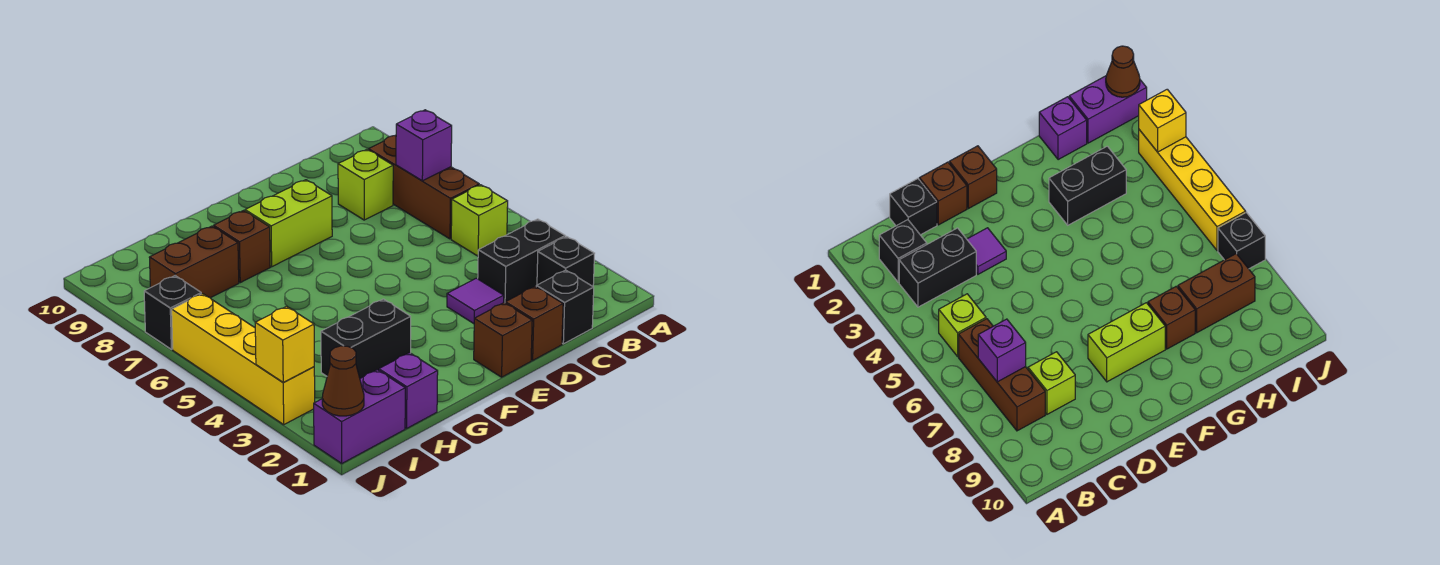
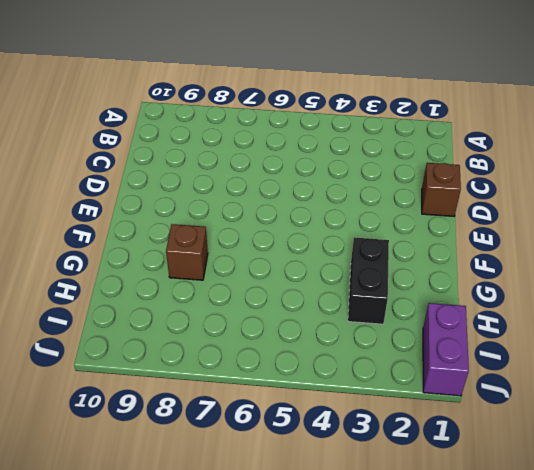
none -> black 1x1 brick [537,237,595,286]
none -> black 1x2 brick [478,219,565,303]
none -> lime 1x1 brick [451,185,508,256]

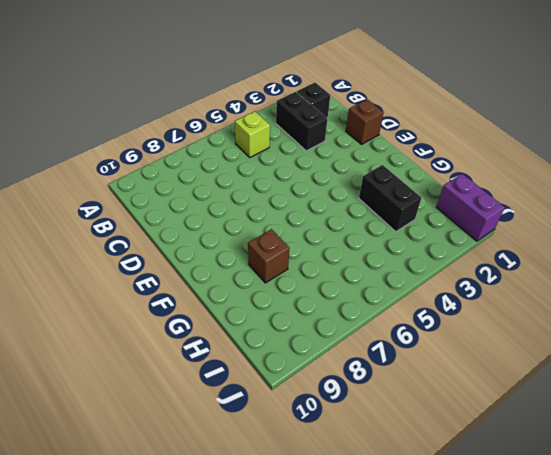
none -> brown 1x3 brick [369,135,479,239]
none -> black 1x1 brick [536,270,594,344]
none -> lime 1x1 brick [338,150,393,220]

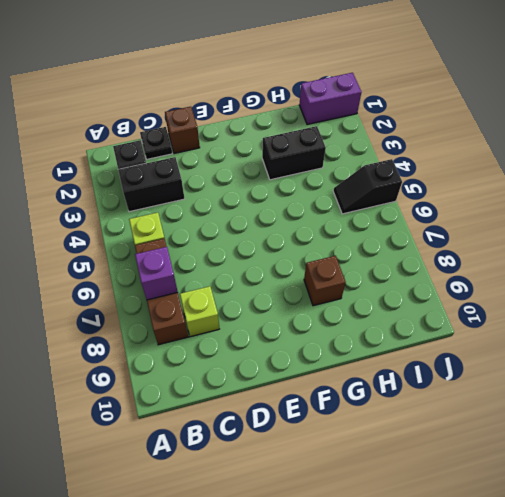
black 1x1 plate [140,127,172,159] -> black 1x1 brick [536,270,594,344]
black 1x2 slope [333,159,402,214] -> yellow 1x4 brick [172,294,315,425]
none -> purple 1x1 tile [447,278,504,324]
none -> brown 1x1 brick [474,303,532,377]
none -> lime 1x2 brick [245,180,332,267]

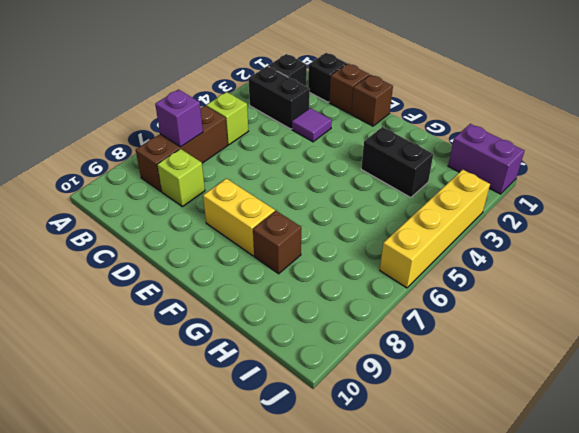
yellow 1x2 brick [203,178,275,256] -> lime 1x2 brick [245,180,332,267]
none -> purple 1x1 brick [379,353,438,428]
none -> brown 1x2 brick [149,226,239,298]
none -> black 1x1 brick [144,276,201,349]

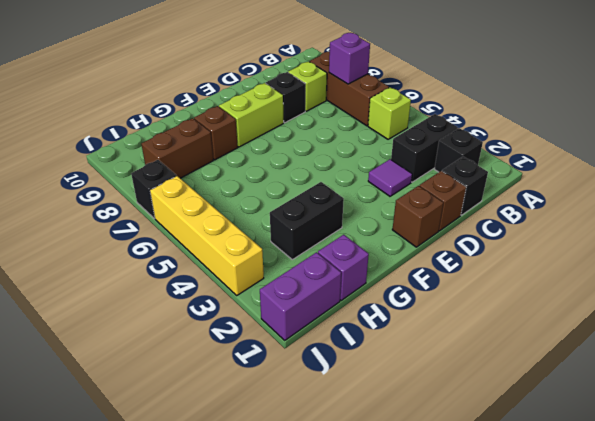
black 1x1 brick [266,72,305,123] -> none
none -> brown 1x1 cone [322,346,364,416]
none -> yellow 1x1 brick [255,306,314,383]

